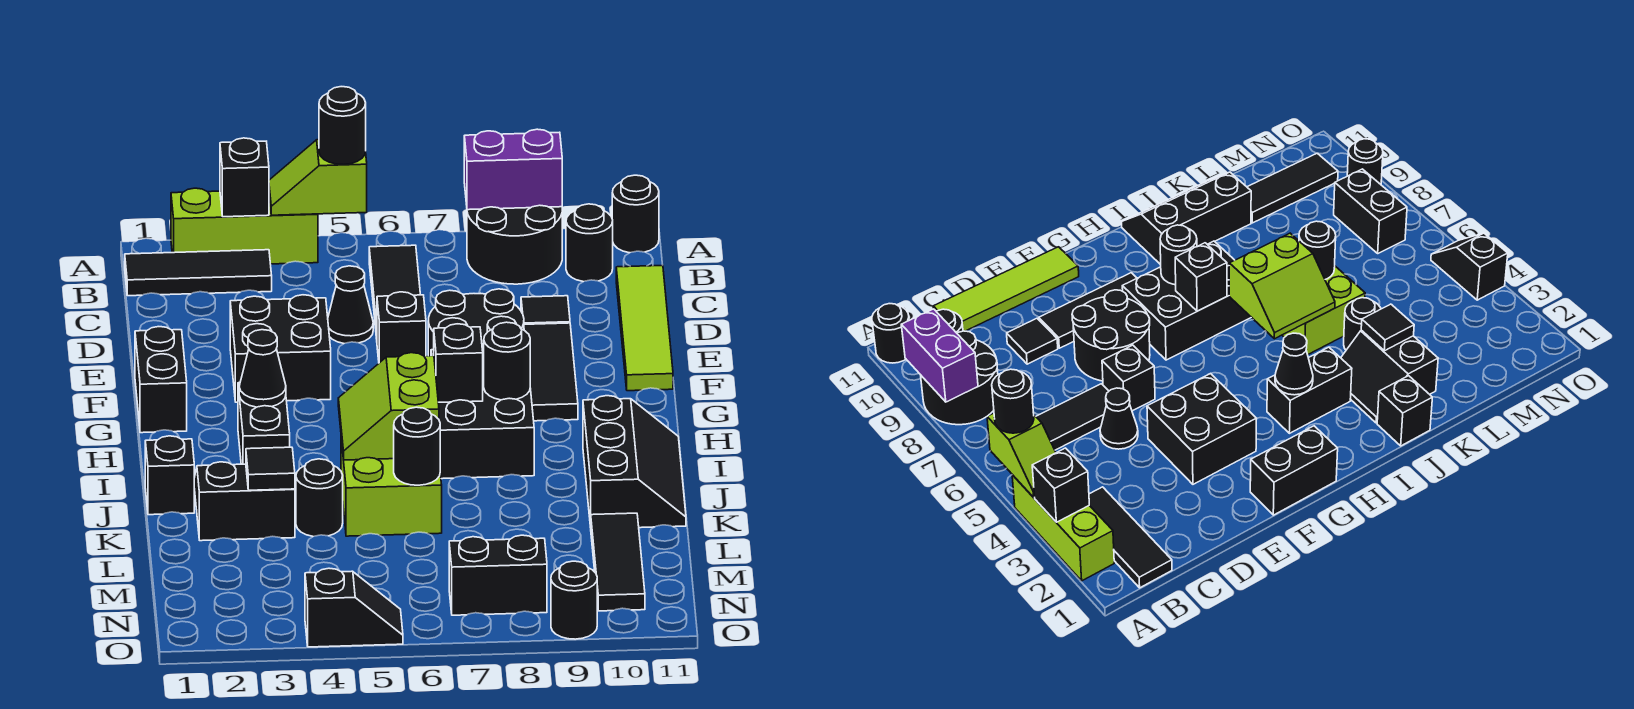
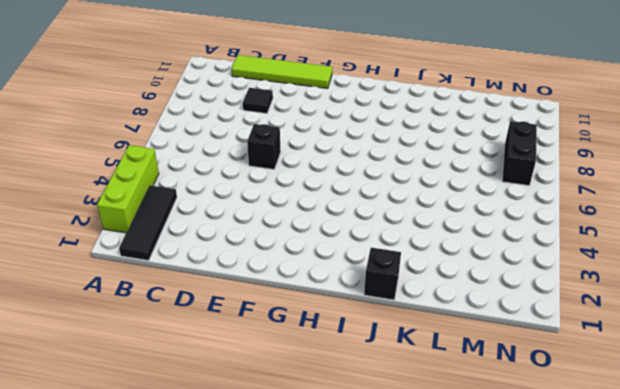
none -> black 2x2 round brick [467,205,562,284]
none -> black 1x1 round brick [612,175,659,253]
none -> black 1x3 tile [369,245,420,339]
none -> black 1x1 round brick [566,204,613,282]

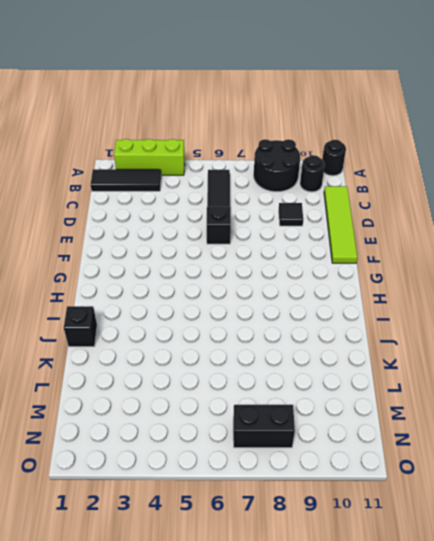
none -> black 1x1 cone [328,266,373,343]
none -> black 2x2 brick [230,295,331,402]
none -> black 2x2 round brick [428,289,524,356]
none -> black 1x3 tile [524,323,578,421]

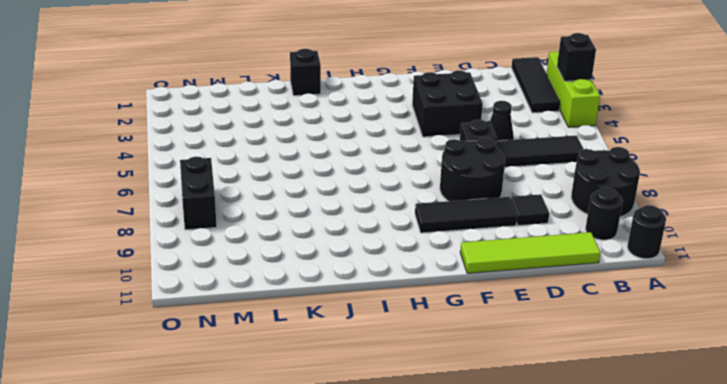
none -> black 1x2 brick [135,327,187,433]
none -> black 2x3 brick [431,348,534,479]
none -> black 1x2 brick [238,383,290,464]
none -> black 2x3 slope [583,396,686,528]

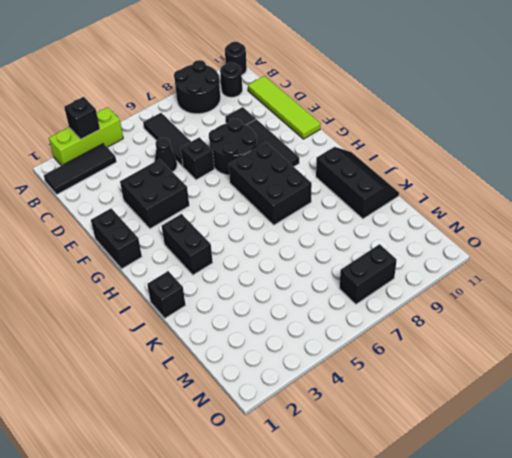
none -> black 2x2 slope [194,462,295,541]
none -> lime 2x2 brick [341,439,442,536]
none -> black 1x1 round brick [296,459,343,537]
none -> black 1x3 tile [591,513,645,611]

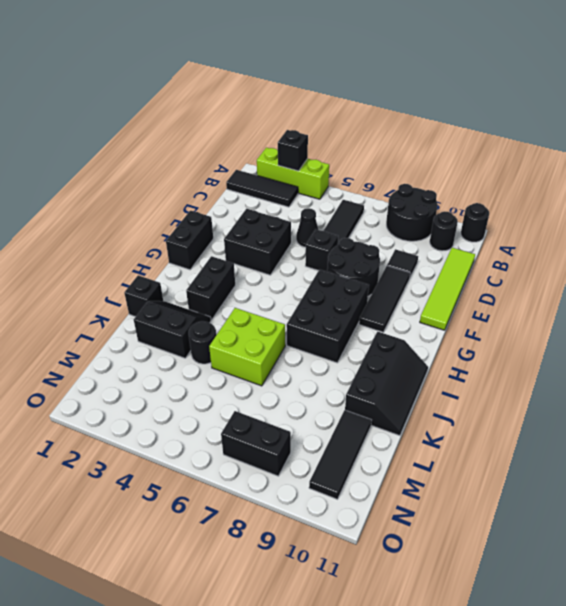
none -> black 1x2 slope [305,568,403,647]
none -> black 1x1 round brick [551,561,597,639]
none -> lime 1x2 slope [269,140,367,215]
none -> purple 1x2 brick [464,129,562,210]

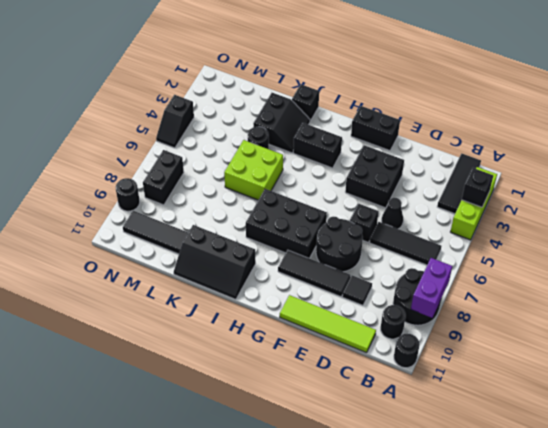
none -> lime 1x2 slope [269,140,367,215]
none -> black 1x1 cone [239,330,286,407]
none -> black 1x1 brick [434,324,483,402]
none -> black 1x1 round brick [484,322,530,400]

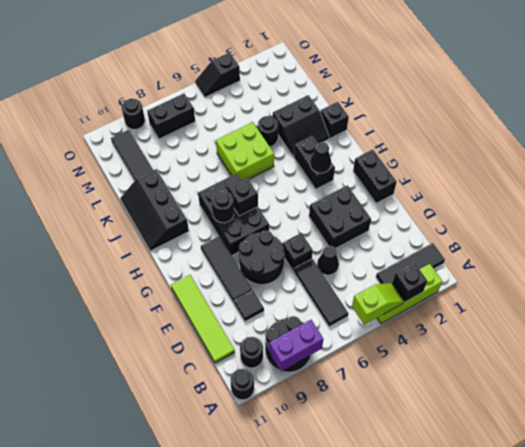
none -> lime 2x2 slope [338,353,439,460]
none -> black 1x1 tile [246,447,295,490]
none -> black 1x1 round brick [394,407,440,485]
none -> black 1x1 round brick [319,87,366,164]

